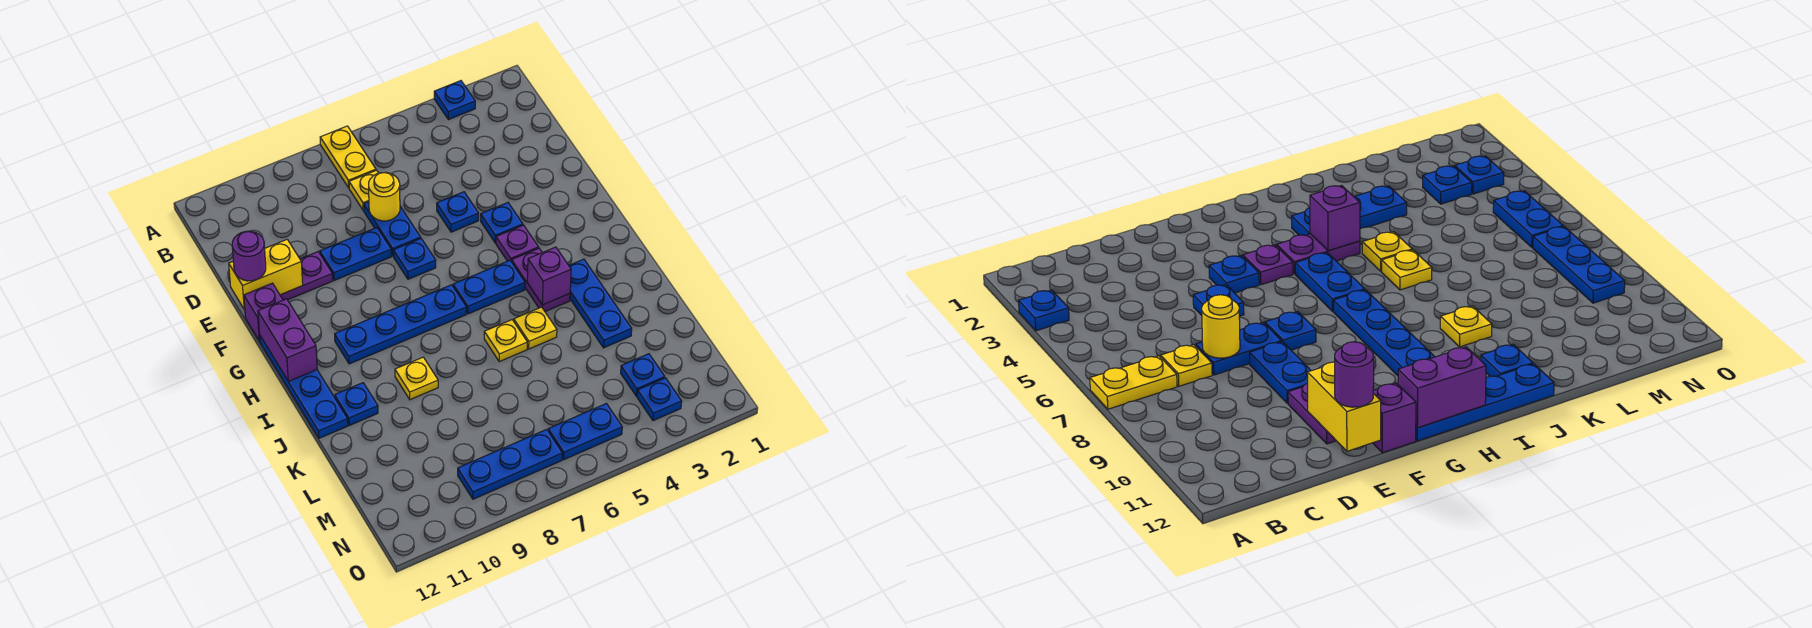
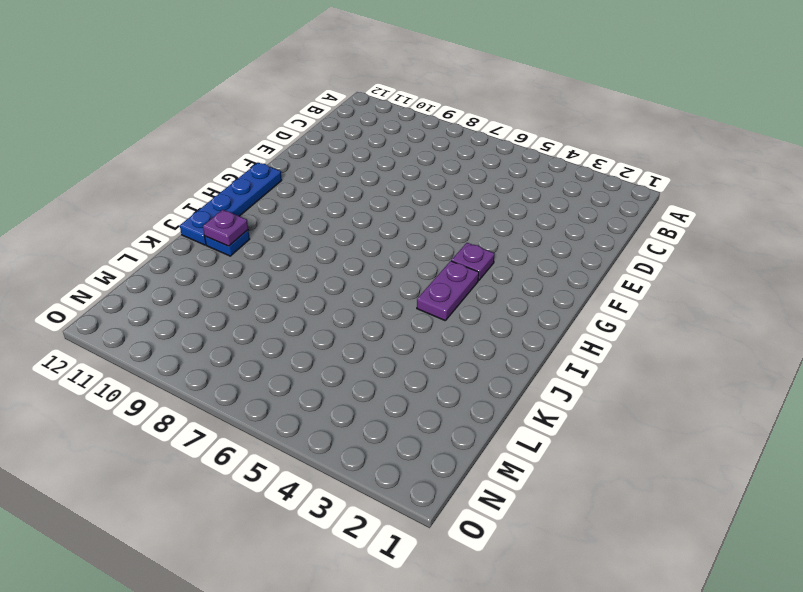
purple 1x1 plate [203,210,248,246] -> none
none -> blue 1x1 plate [434,81,475,120]
none -> yellow 1x2 plate [320,126,376,188]
none -> yellow 1x1 plate [349,170,378,210]

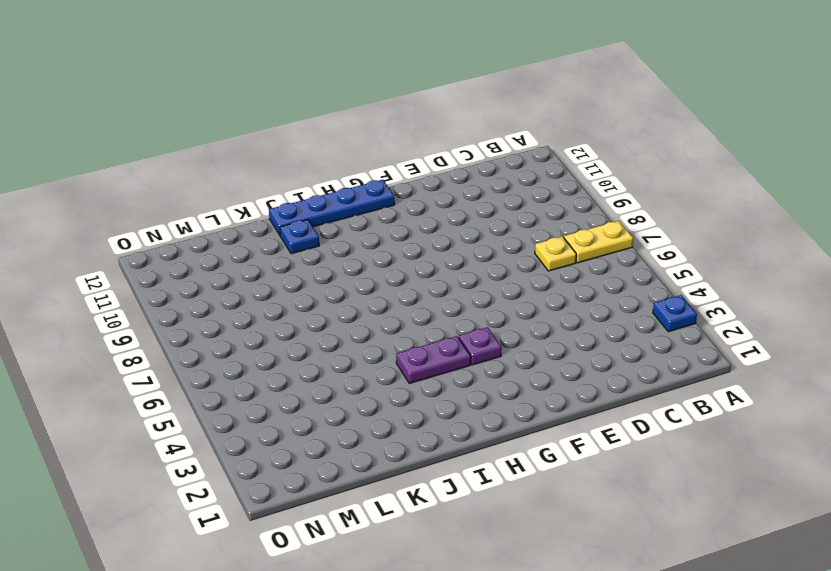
none -> blue 1x2 plate [364,202,421,256]
none -> blue 1x1 plate [437,192,479,232]
none -> blue 1x2 plate [320,228,391,281]

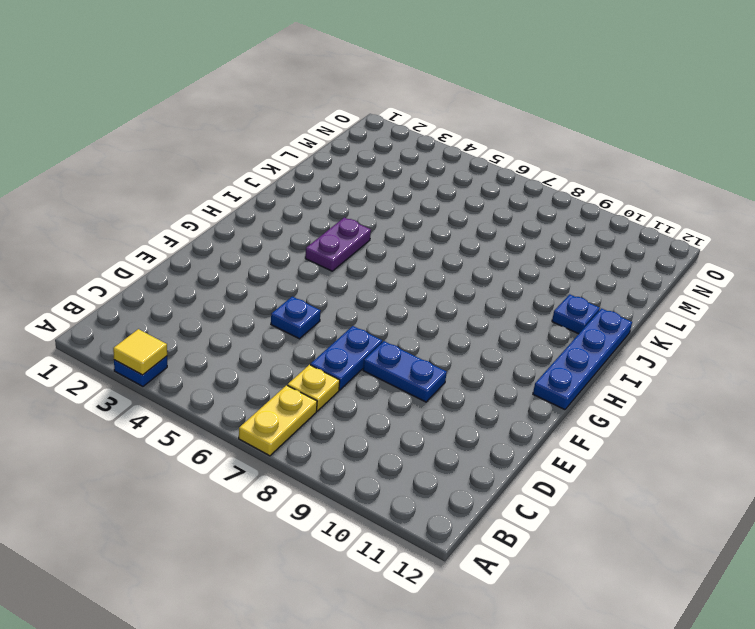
yellow 1x1 tile [113,329,167,375] -> none
none -> purple 1x2 plate [280,252,333,300]
none -> blue 1x1 plate [481,203,523,243]
none -> blue 1x1 plate [393,239,436,279]

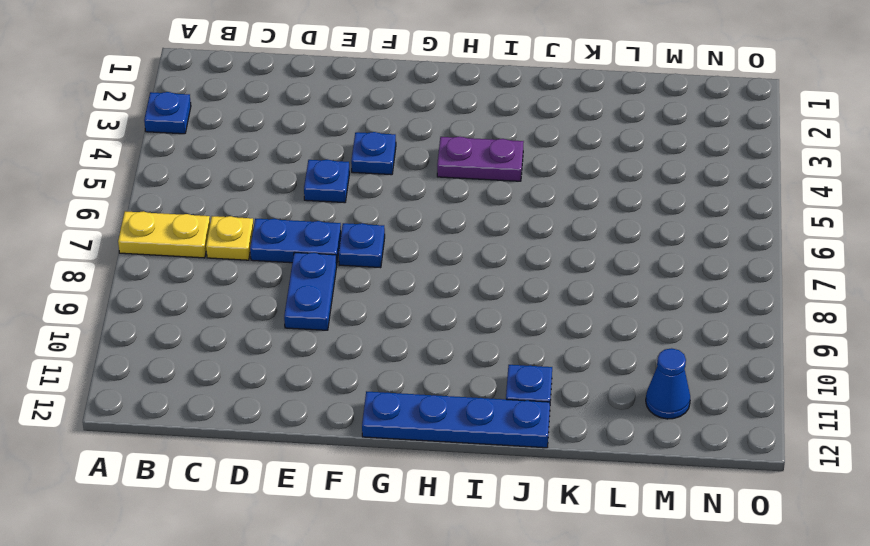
blue 1x1 cone [646,348,690,419] -> none
none -> purple 1x2 plate [280,252,333,300]
none -> purple 1x1 brick [244,283,283,341]
none -> purple 1x1 plate [496,225,539,262]

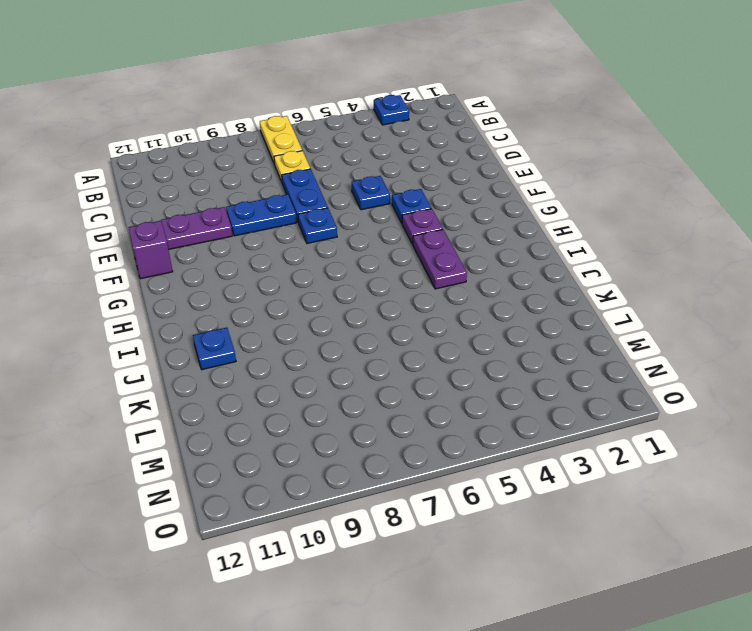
none -> blue 1x4 plate [260,336,348,438]
none -> blue 1x2 plate [453,260,525,314]
none -> blue 1x4 plate [335,285,467,364]

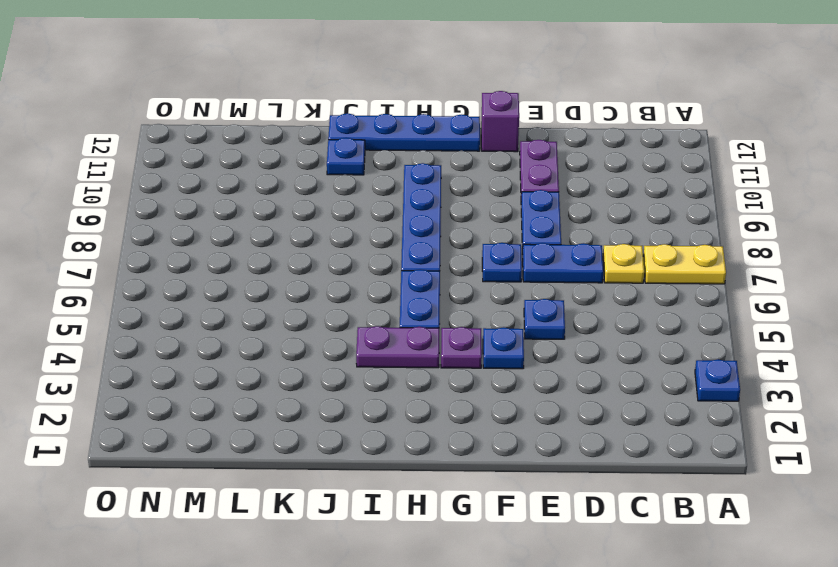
none -> blue 1x3 plate [569,259,632,348]
none -> yellow 1x1 plate [514,307,557,349]
none -> yellow 1x1 plate [484,320,527,361]

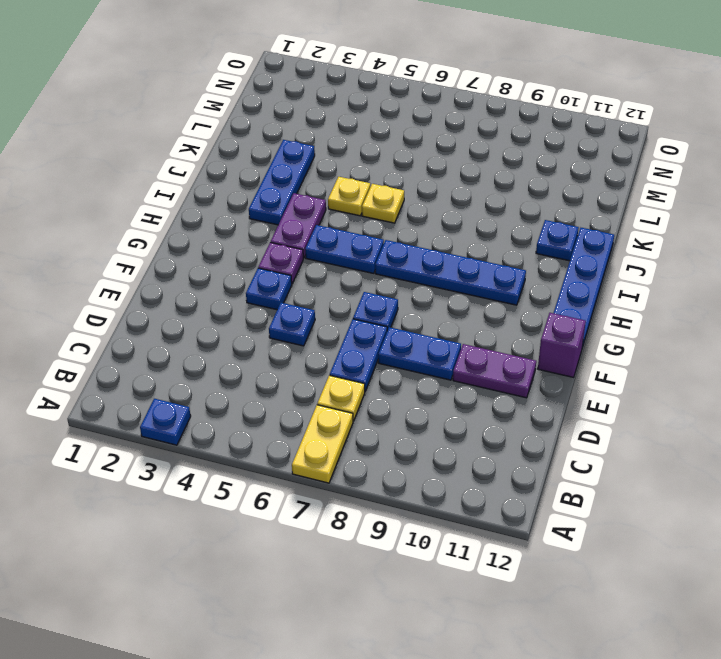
none -> yellow 1x1 plate [395,357,438,400]
none -> blue 1x1 plate [621,354,665,396]
none -> blue 1x1 plate [637,378,682,421]

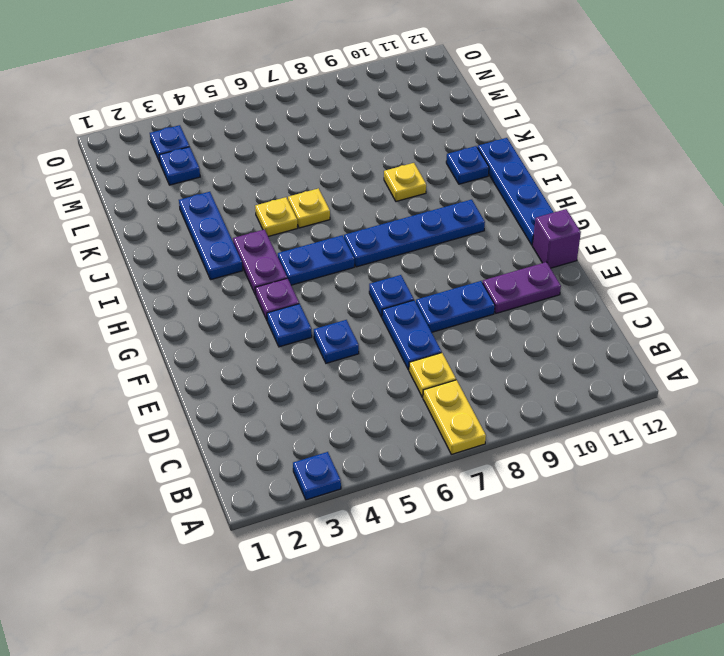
none -> blue 1x2 plate [548,404,622,459]
none -> blue 1x3 plate [458,429,562,499]
none -> yellow 1x1 round brick [369,172,400,221]

